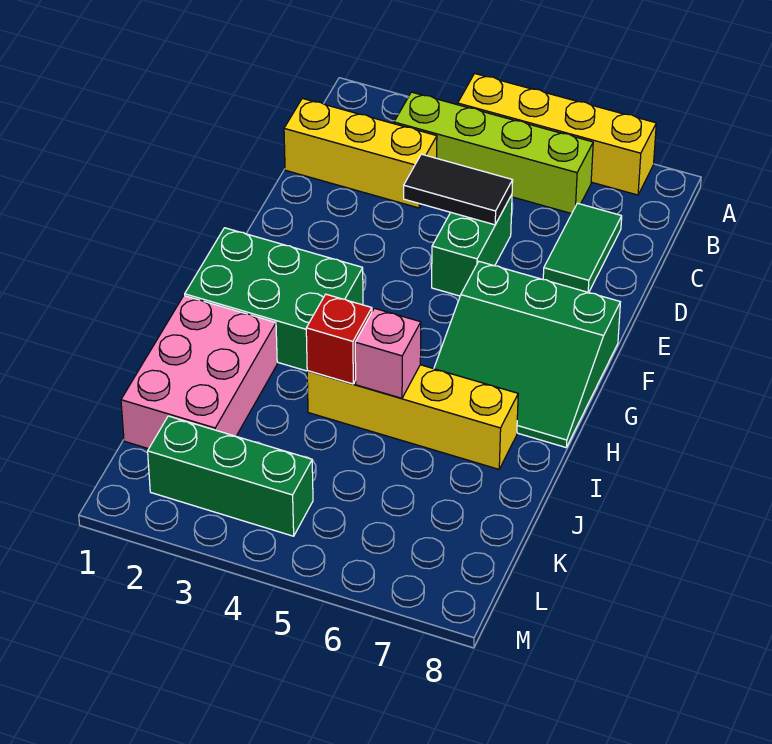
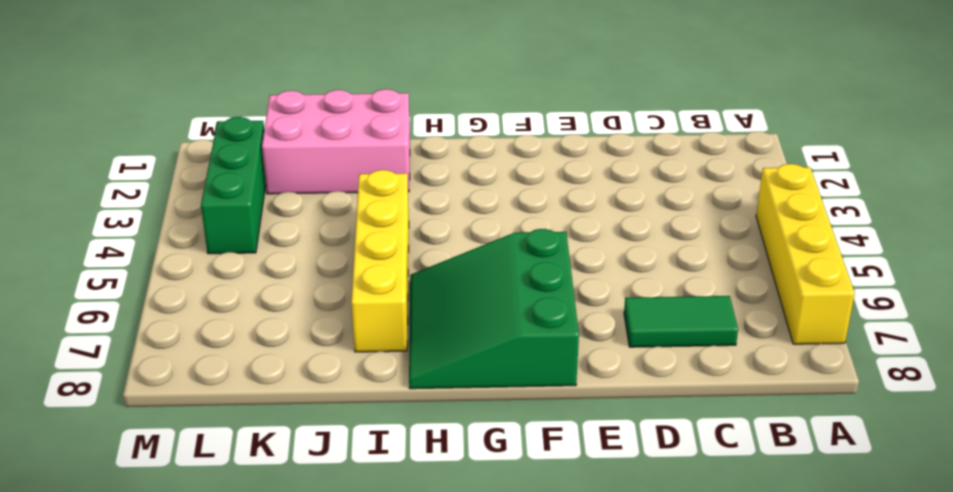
none -> lime 1x4 brick [394,92,593,214]
none -> yellow 1x3 brick [284,98,437,208]
none -> green 1x2 brick [432,195,512,296]

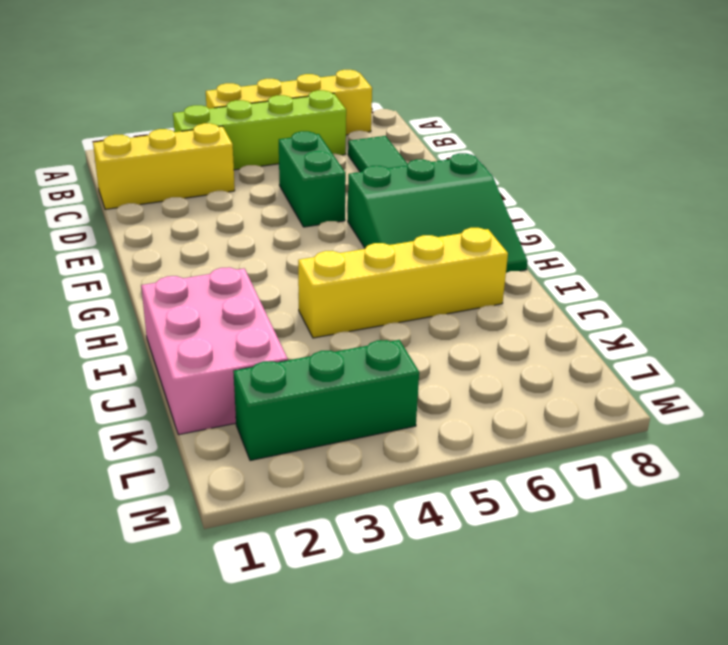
none -> green 2x3 brick [185,228,363,371]
none -> black 1x2 tile [404,154,513,225]
none -> red 1x1 brick [306,294,372,384]

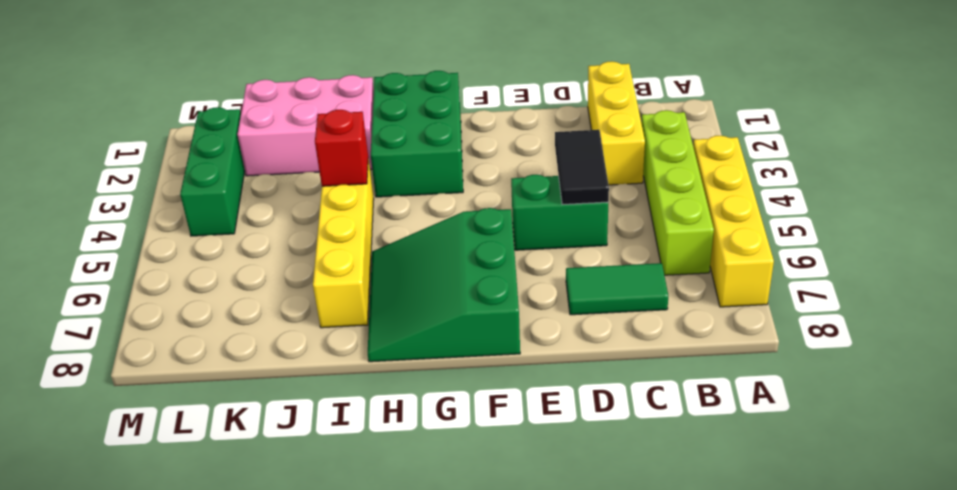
none -> pink 1x1 brick [355,308,421,398]

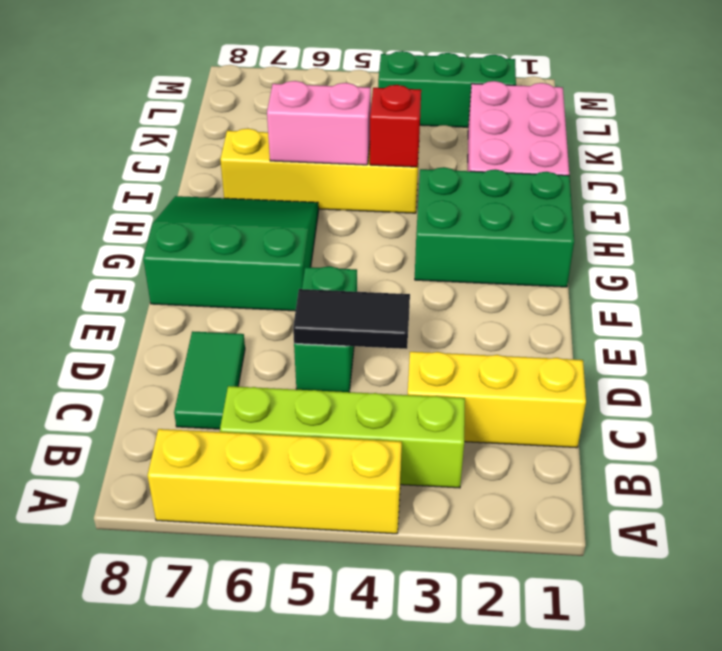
pink 1x2 brick [267,81,371,165] -> pink 1x1 brick [355,308,421,398]

